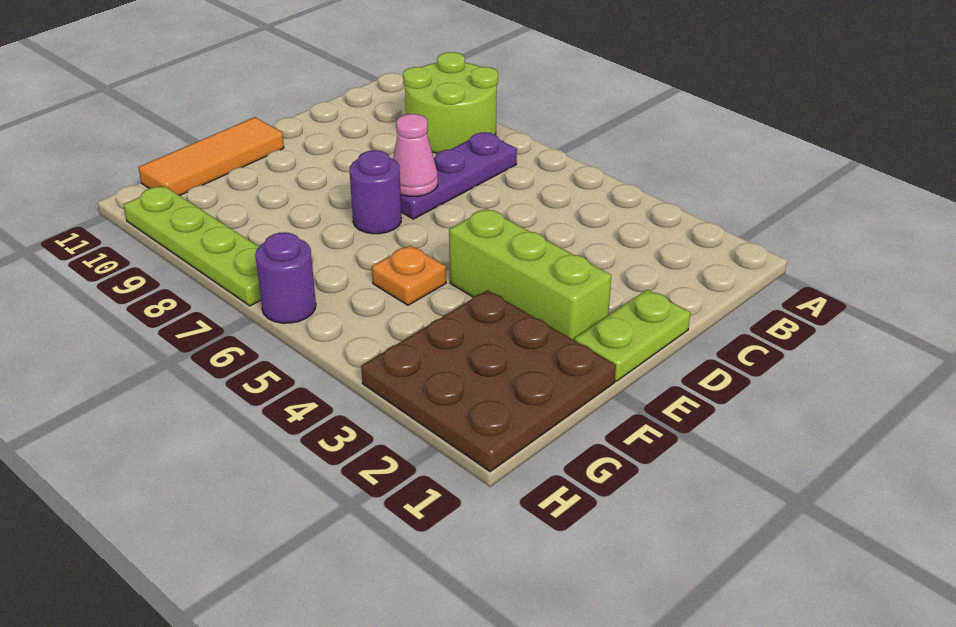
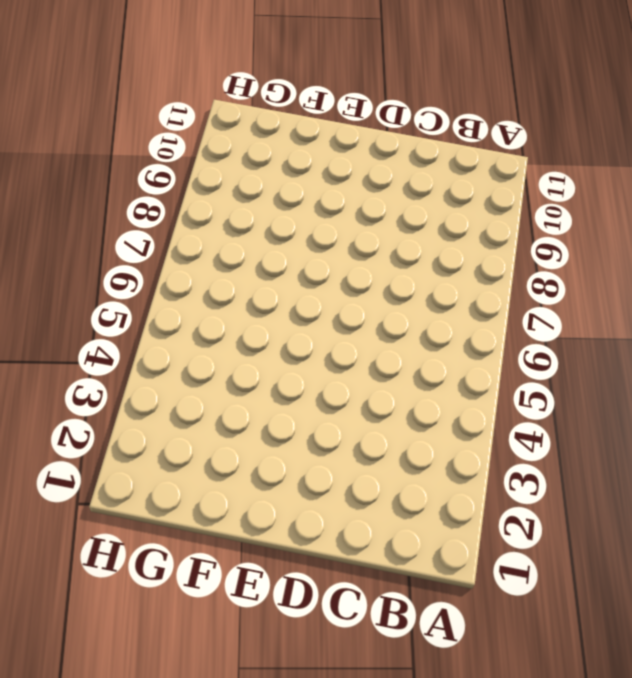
none -> lime 2x2 round brick [403,52,498,153]
none -> purple 1x3 plate [401,132,517,219]

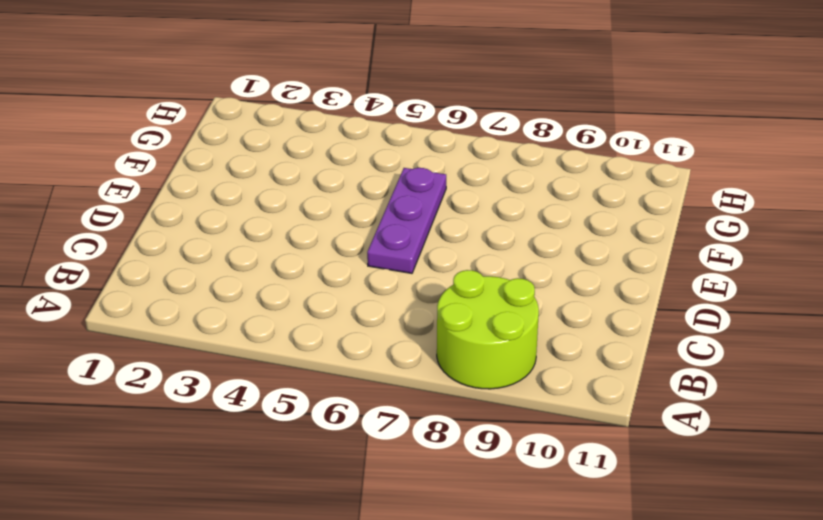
purple 1x3 plate [367,168,446,273] -> purple 1x3 plate moved to [401,132,517,219]
none -> lime 1x2 plate [574,290,690,381]
none -> lime 1x3 brick [449,209,611,340]

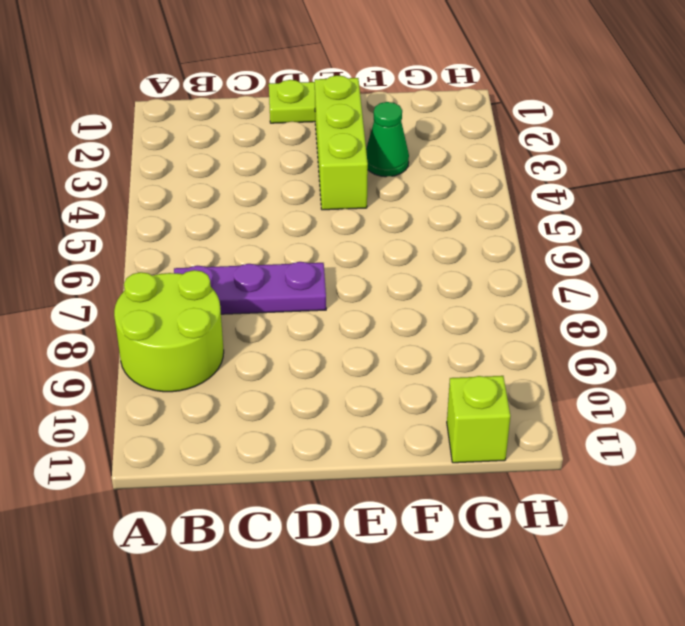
green 1x1 cone [366,102,409,177] -> brown 3x3 plate [361,290,616,472]
lime 1x1 brick [447,376,510,463] -> orange 1x3 tile [138,117,284,196]
none -> purple 1x1 round brick [350,150,401,234]
none -> orange 1x1 plate [372,246,446,305]

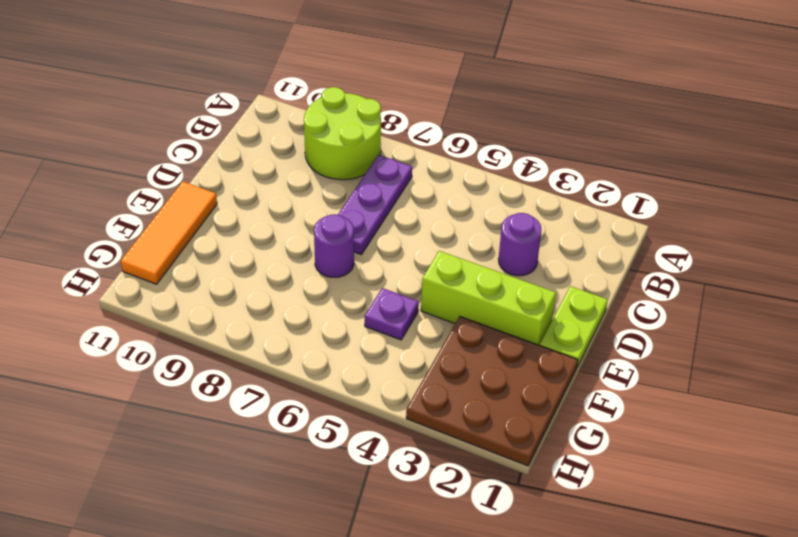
purple 1x1 round brick [499,213,541,276] -> purple 1x1 round brick moved to [255,232,316,323]
purple 1x1 plate [365,288,419,340] -> orange 1x1 plate [372,246,446,305]
none -> lime 1x4 plate [124,186,261,306]
none -> pink 1x1 cone [393,114,438,196]

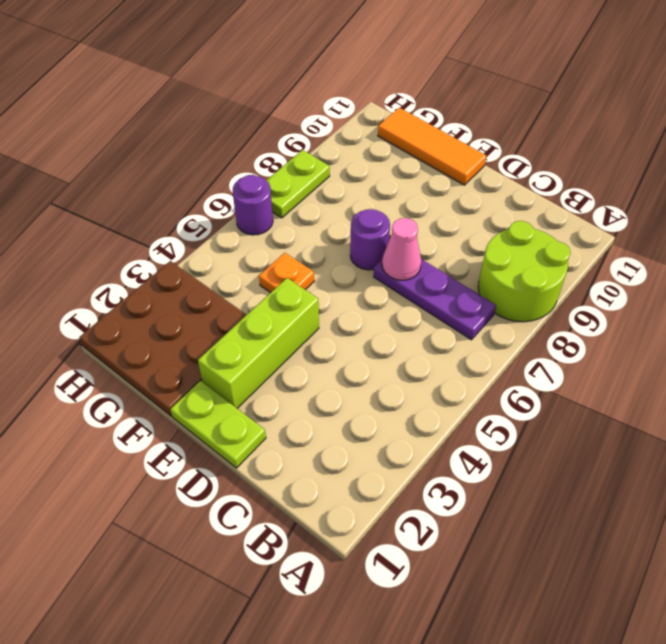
lime 1x2 plate [266,150,330,218] -> lime 1x4 plate [124,186,261,306]

